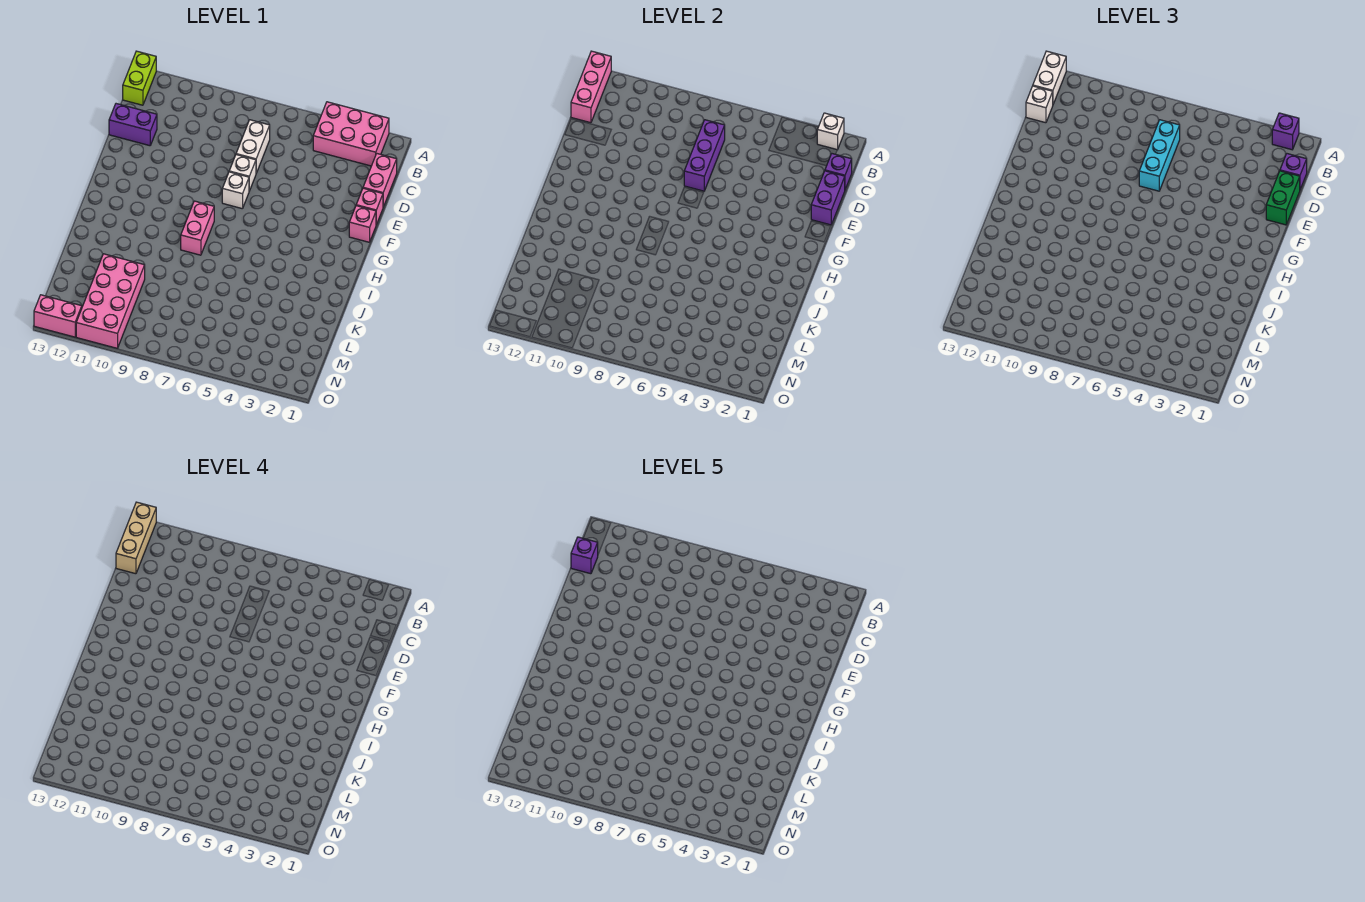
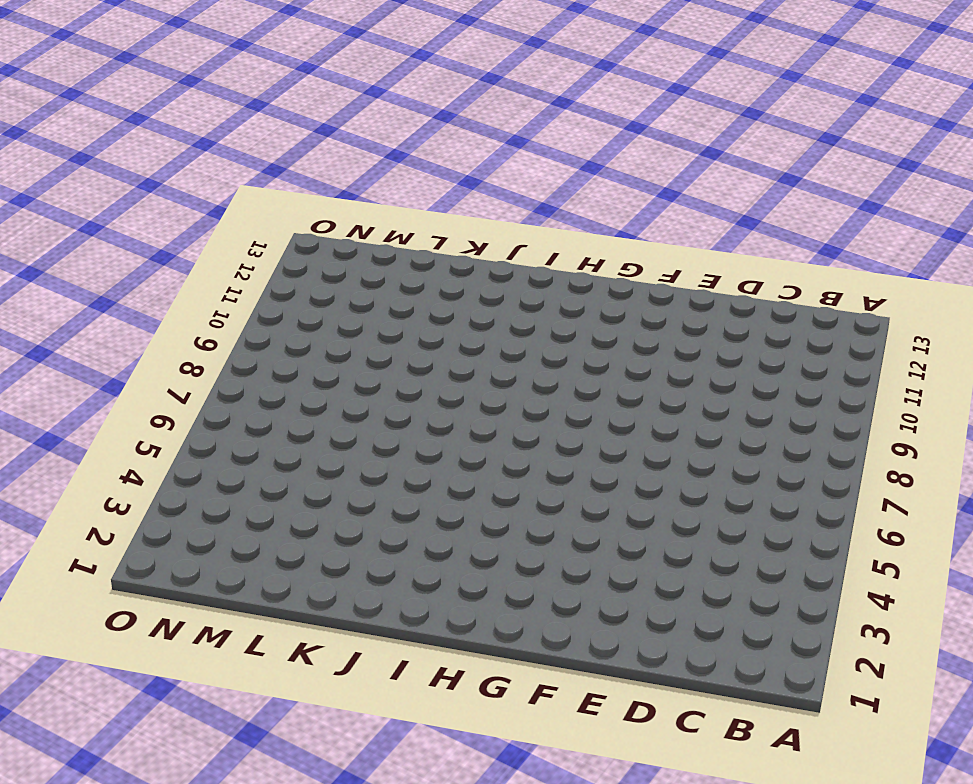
none -> pink 2x3 brick [313,102,389,166]
none -> lime 1x2 brick [123,51,156,105]
none -> pink 1x2 brick [363,154,397,207]

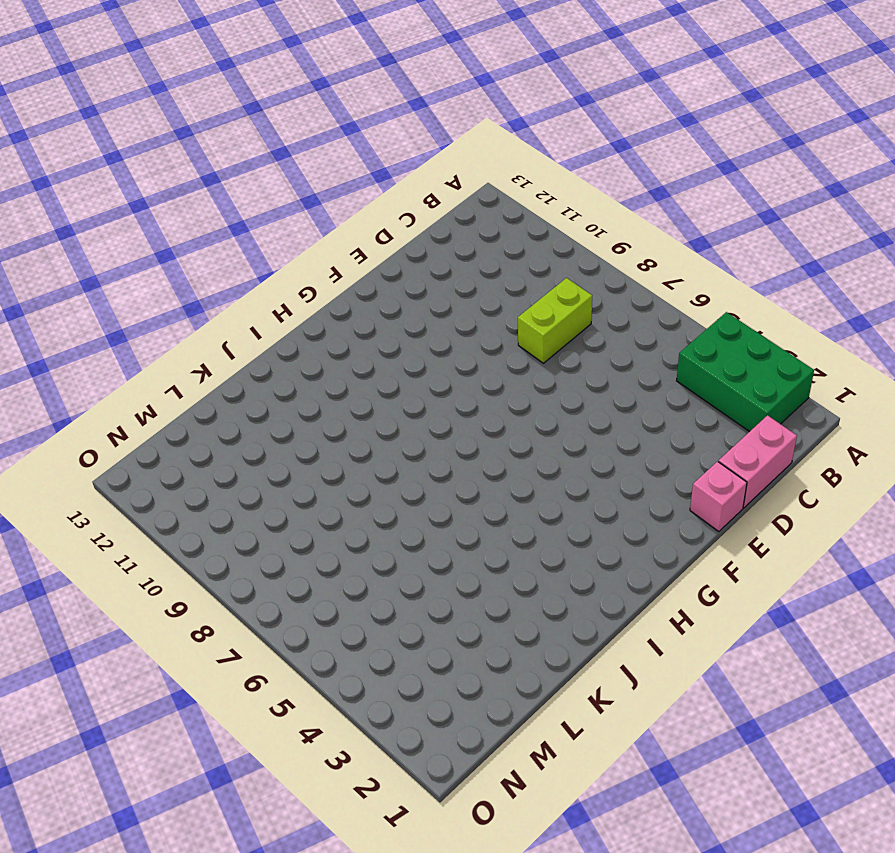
green 2x3 brick [677,312,814,432] -> pink 2x3 brick [313,102,389,166]
lime 1x2 brick [518,278,592,363] -> lime 1x2 brick moved to [123,51,156,105]
none -> white 1x2 brick [236,120,270,173]
none -> purple 1x2 brick [109,104,157,146]
none -> white 1x1 brick [229,155,256,191]

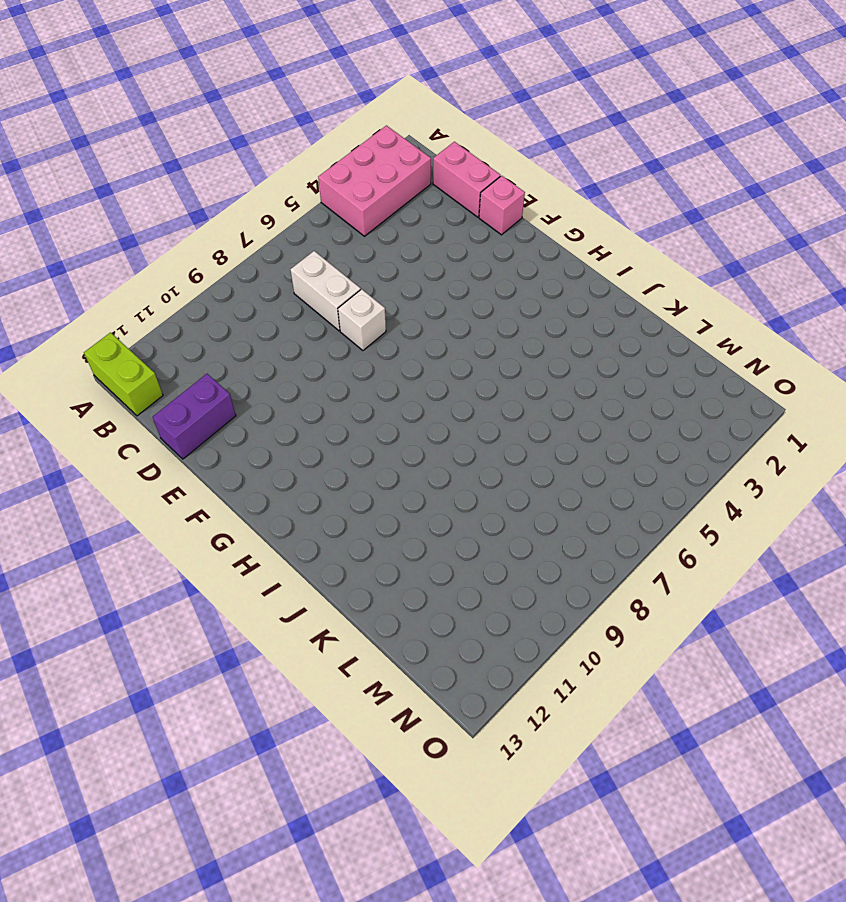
none -> pink 1x1 brick [349,206,376,242]
none -> white 1x1 brick [222,172,249,209]
none -> pink 1x2 brick [181,201,214,255]

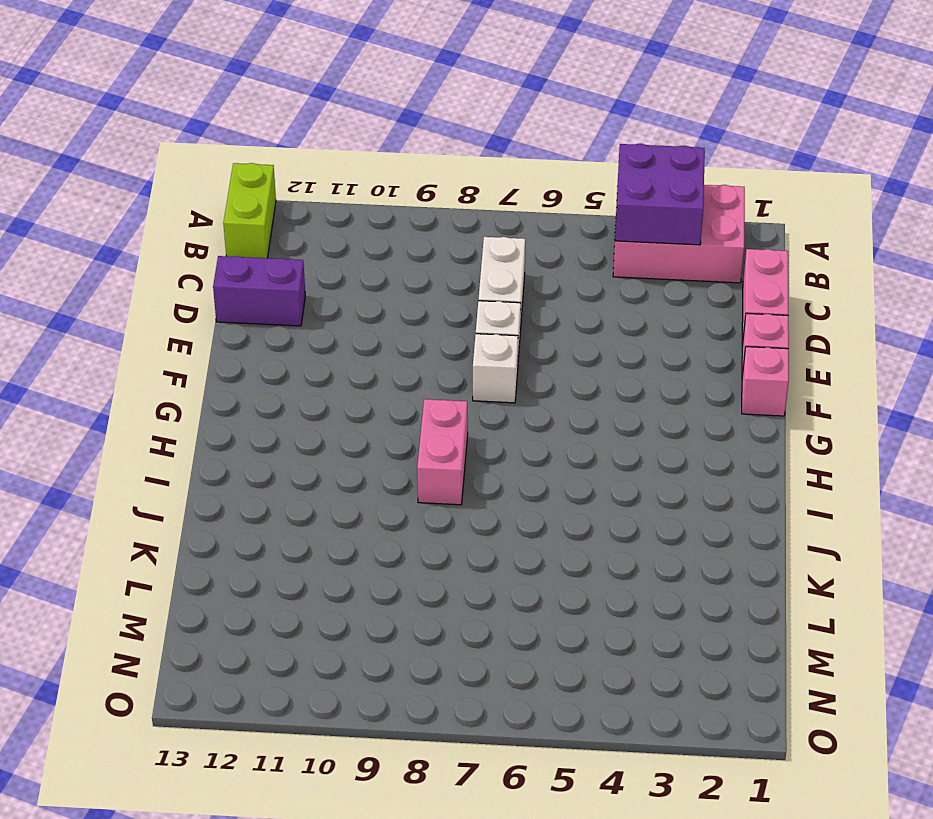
purple 2x2 brick [615,144,705,245] -> none
none -> pink 2x4 brick [76,254,145,348]
none -> pink 1x2 brick [34,295,82,337]
none -> white 1x1 brick [817,113,844,150]

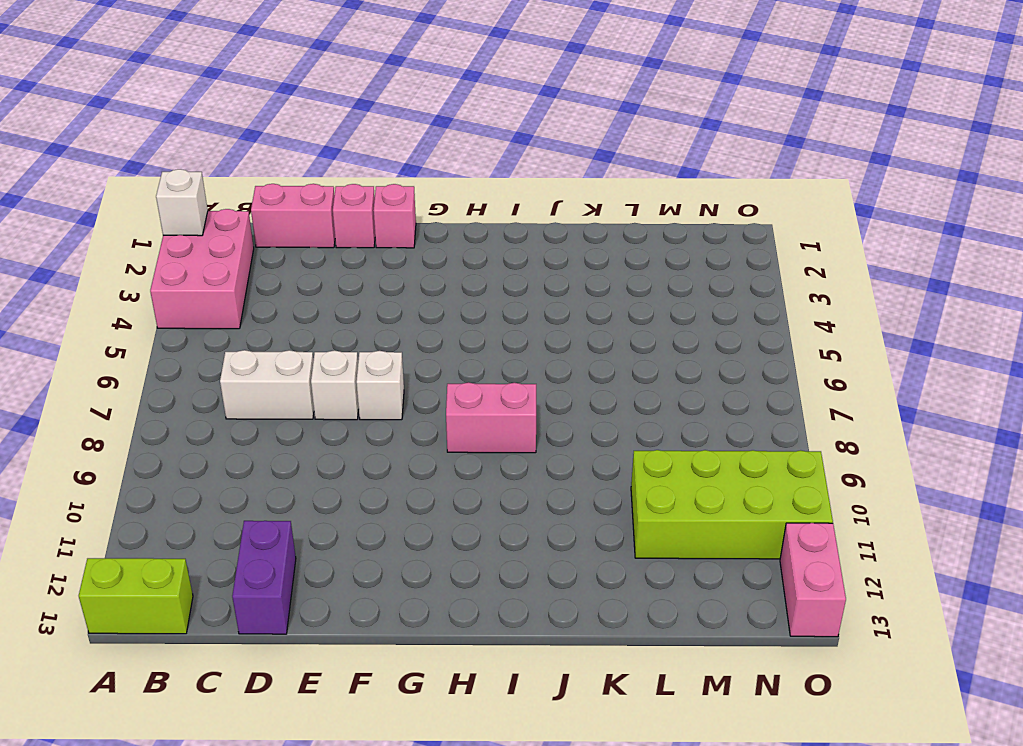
lime 2x4 brick [631,450,833,559] -> pink 2x4 brick [76,254,145,348]
none -> pink 1x3 brick [571,51,611,123]
none -> purple 1x1 brick [825,154,852,189]
none -> purple 1x3 brick [684,120,725,191]

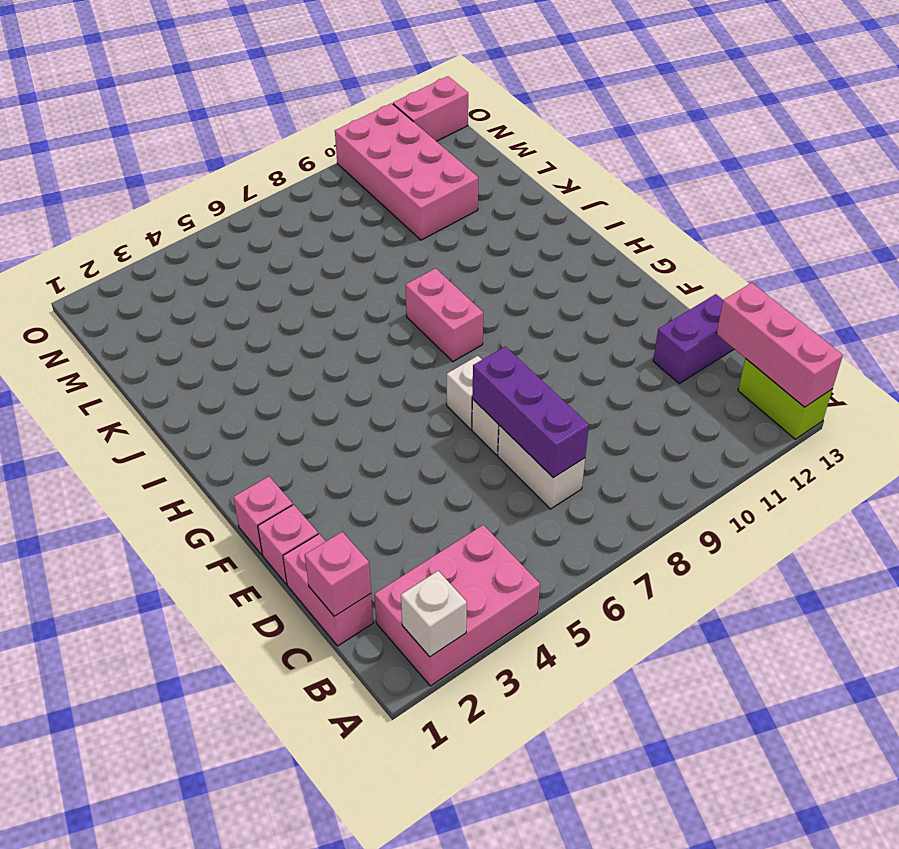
pink 1x1 brick [305,532,371,616] -> purple 1x1 brick [825,154,852,189]
none -> purple 1x2 brick [811,171,845,225]
none -> purple 1x1 brick [1272,113,1299,150]
none -> white 1x2 brick [1033,51,1066,104]

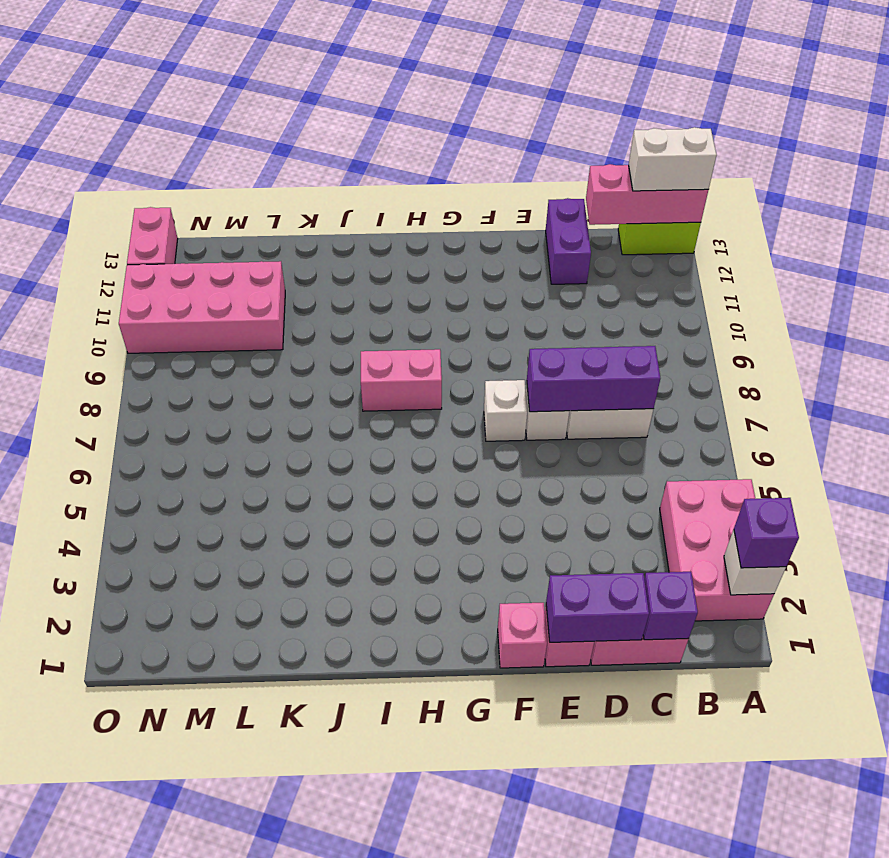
none -> purple 1x1 brick [1280,154,1307,189]
none -> cyan 1x3 brick [1139,120,1180,191]
none -> white 1x1 brick [1026,86,1053,123]

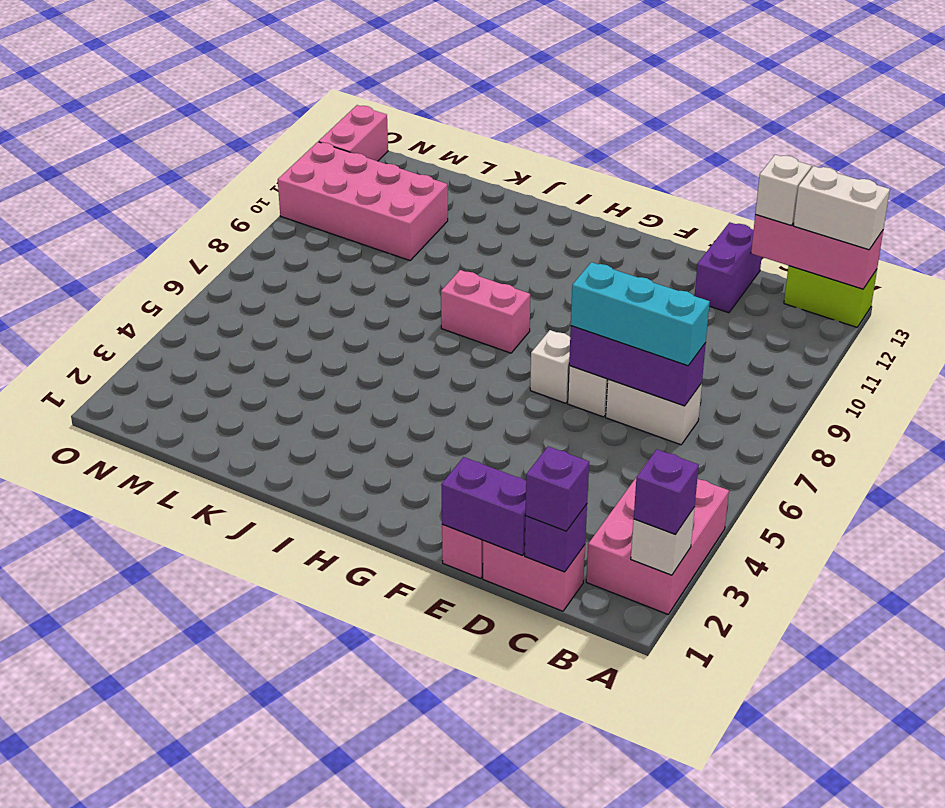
none -> pink 1x1 brick [349,206,376,242]
none -> green 1x2 brick [1266,171,1300,225]
none -> tan 1x3 brick [116,502,156,574]

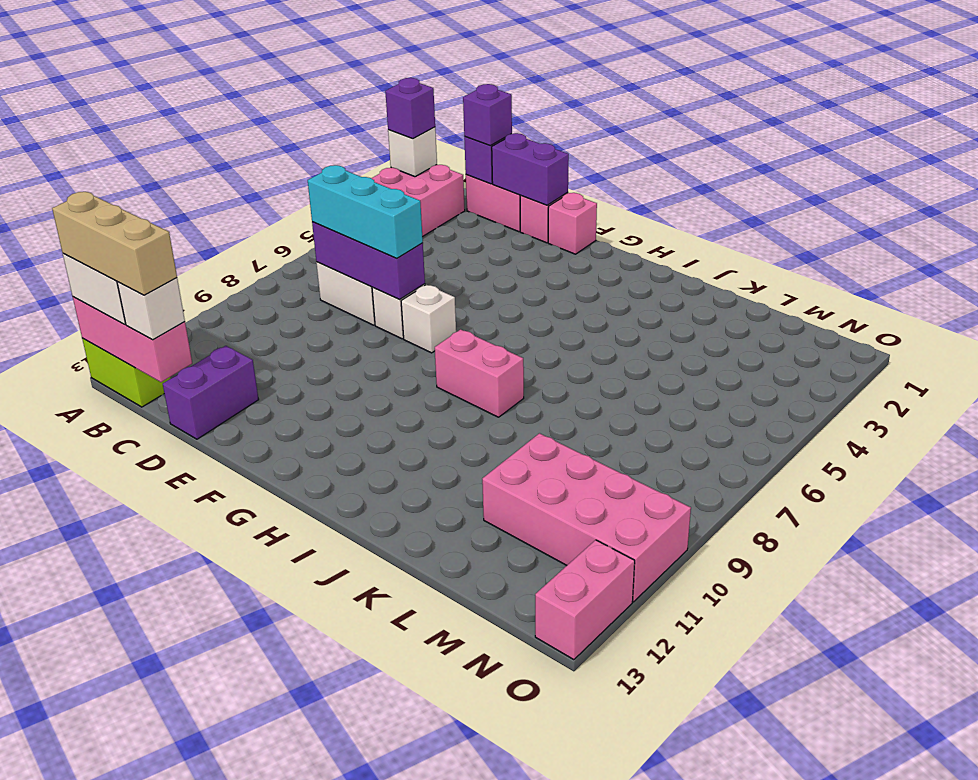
none -> green 1x2 brick [1266,171,1300,225]
none -> purple 1x1 brick [571,537,598,574]

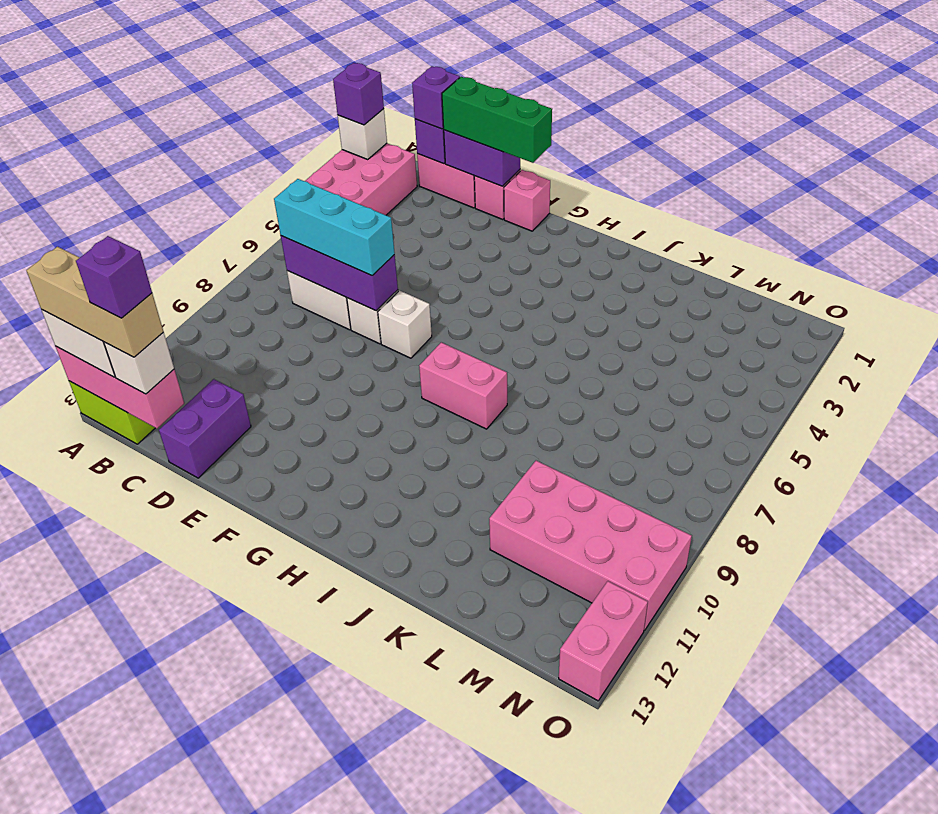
green 1x3 brick [442,77,552,163] -> green 1x2 brick [1266,171,1300,225]

